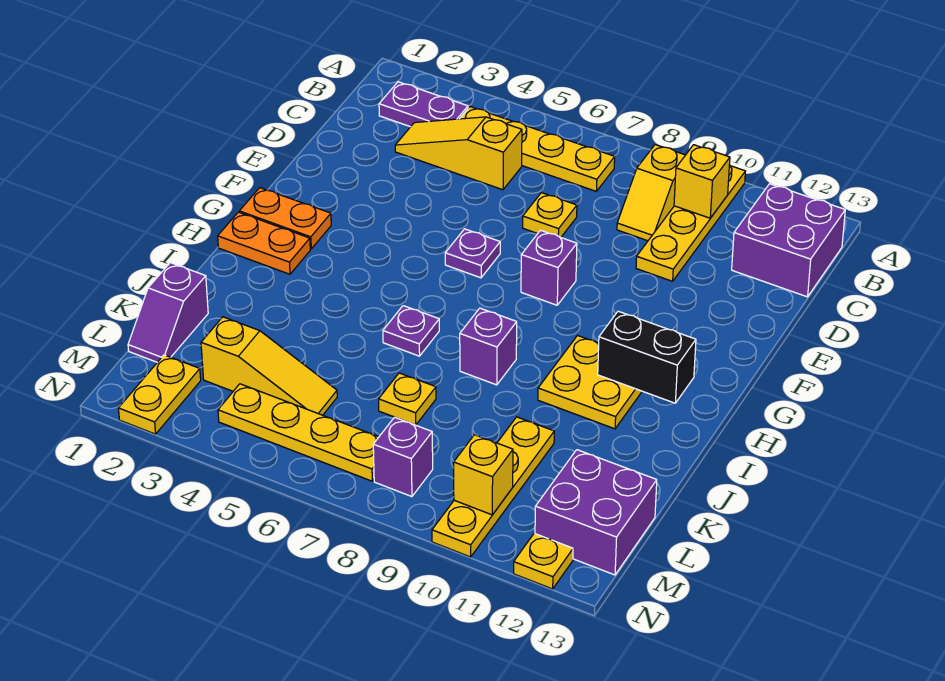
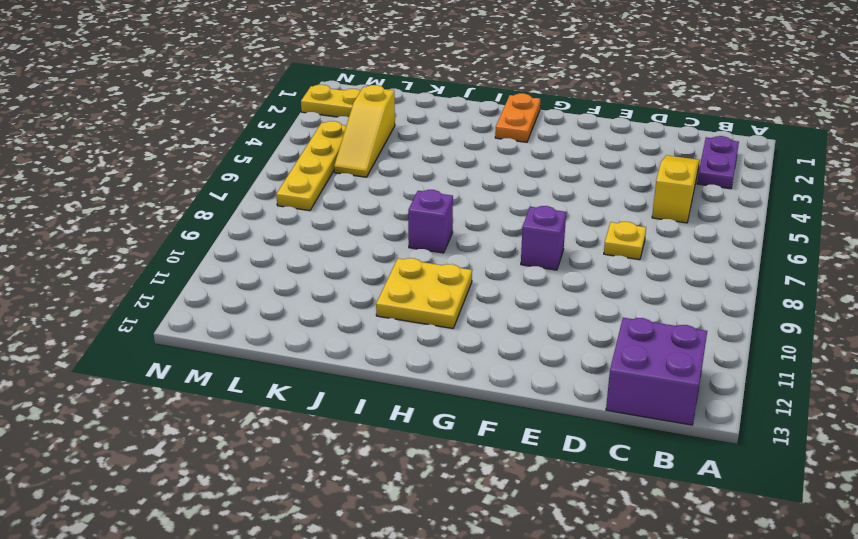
none -> yellow 1x4 plate [636,165,745,281]
none -> yellow 1x4 plate [460,107,615,191]
none -> yellow 1x2 slope [617,145,685,241]

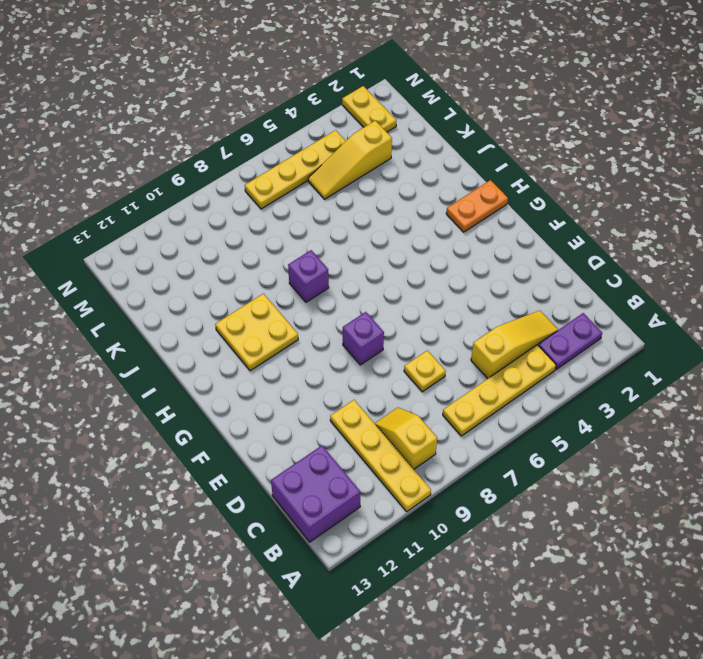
none -> purple 1x1 plate [445,229,500,278]
none -> orange 1x2 plate [239,188,331,249]
none -> purple 1x1 plate [383,306,439,356]

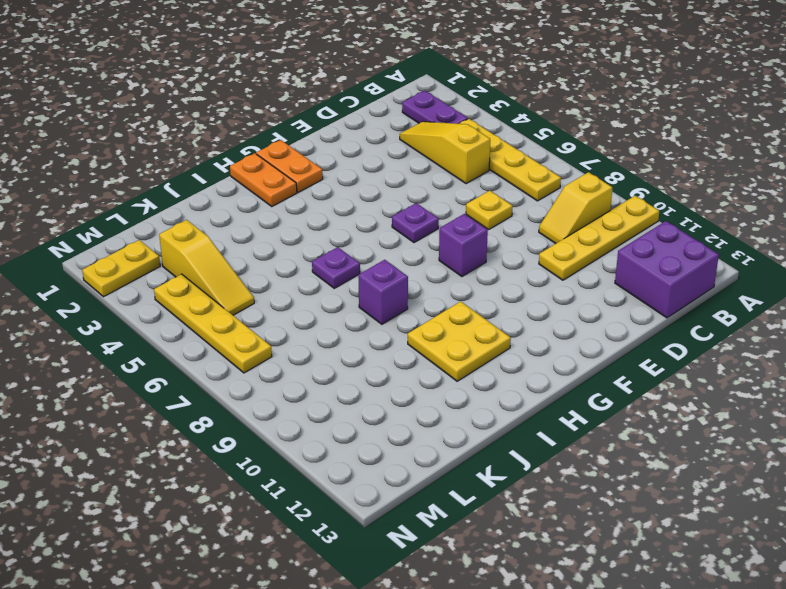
none -> purple 1x2 slope [128,263,208,362]
none -> yellow 1x1 plate [379,373,436,425]
none -> yellow 1x4 plate [432,417,554,557]

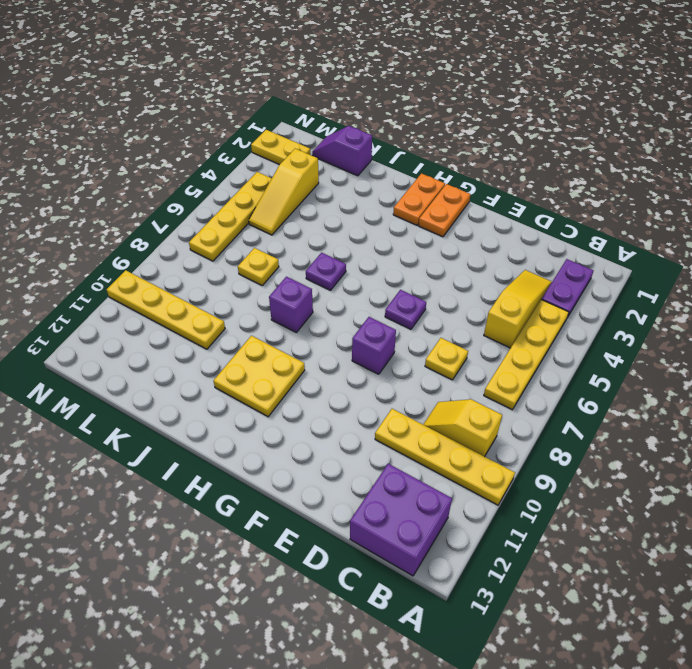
none -> purple 2x2 brick [535,450,657,575]
none -> purple 1x1 brick [373,417,433,497]
none -> yellow 1x1 plate [514,533,573,589]

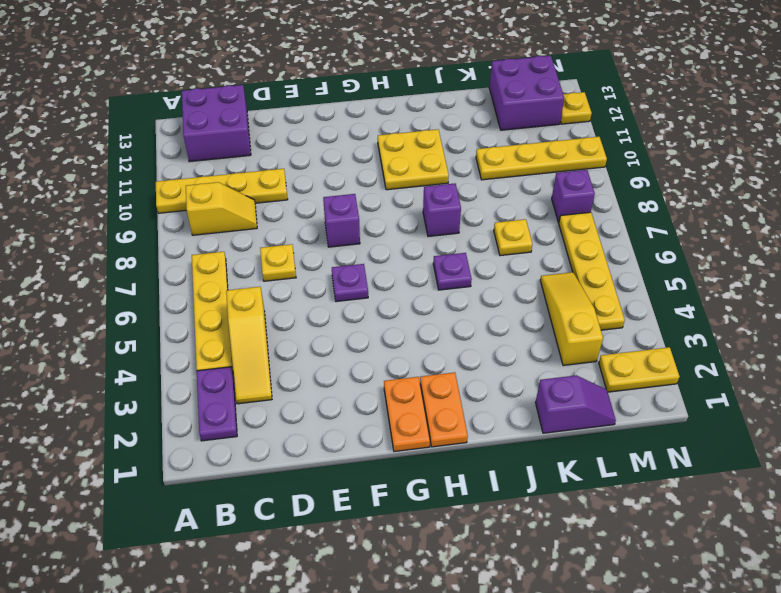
none -> yellow 1x1 brick [674,145,730,218]
none -> black 1x2 brick [598,311,696,403]
none -> yellow 1x1 brick [454,435,513,515]

